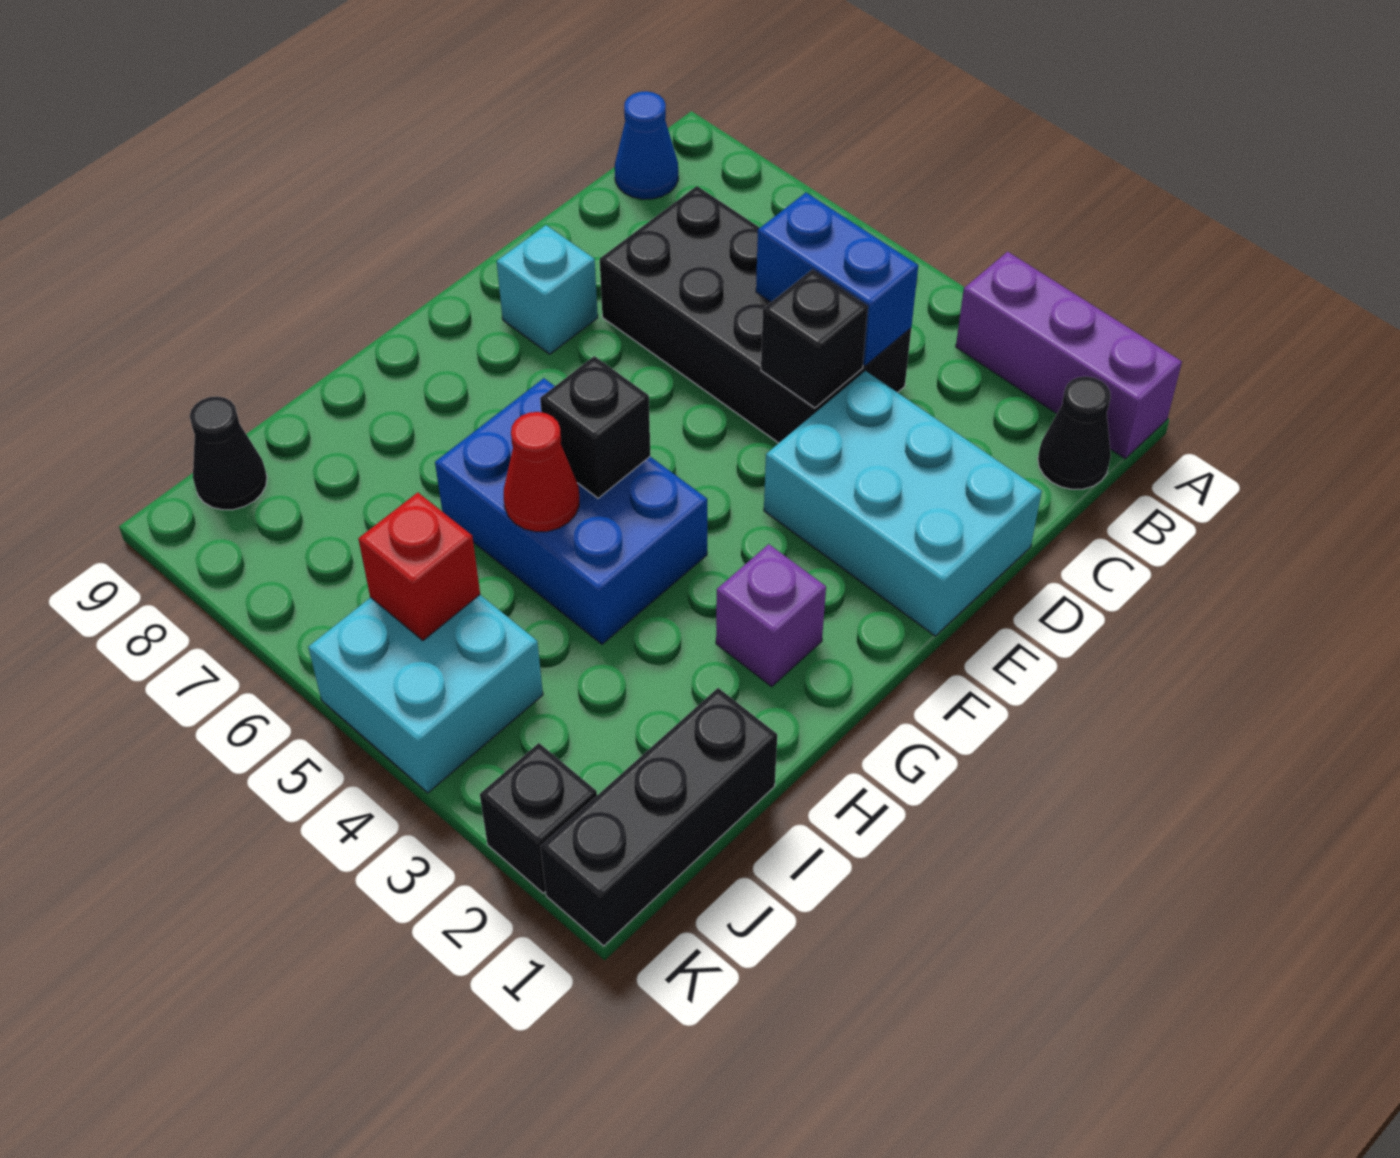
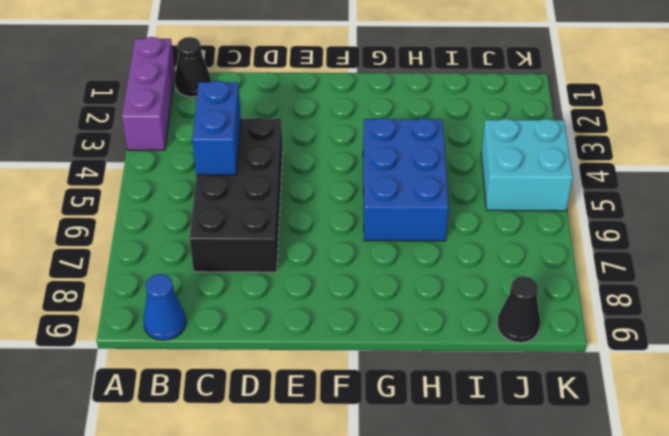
none -> cyan 2x3 brick [764,371,1042,636]
none -> cyan 1x1 brick [497,225,598,354]
none -> purple 1x1 brick [716,544,826,686]

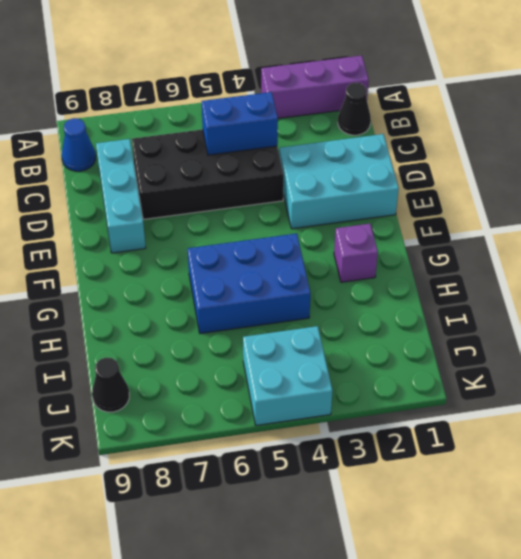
cyan 1x3 brick [96,139,146,253] -> cyan 1x1 brick [497,225,598,354]
none -> black 1x3 brick [540,688,777,946]
none -> black 1x1 brick [480,743,597,893]
none -> black 1x1 brick [761,269,868,408]

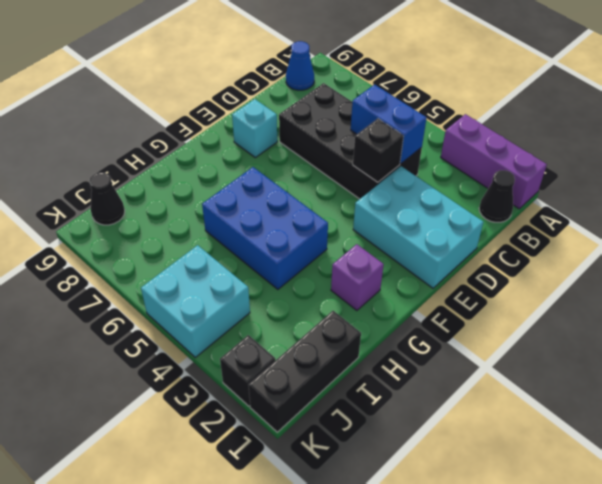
none -> black 1x1 brick [540,356,650,498]
none -> red 1x1 cone [504,412,579,532]
none -> red 1x1 brick [358,492,480,641]

